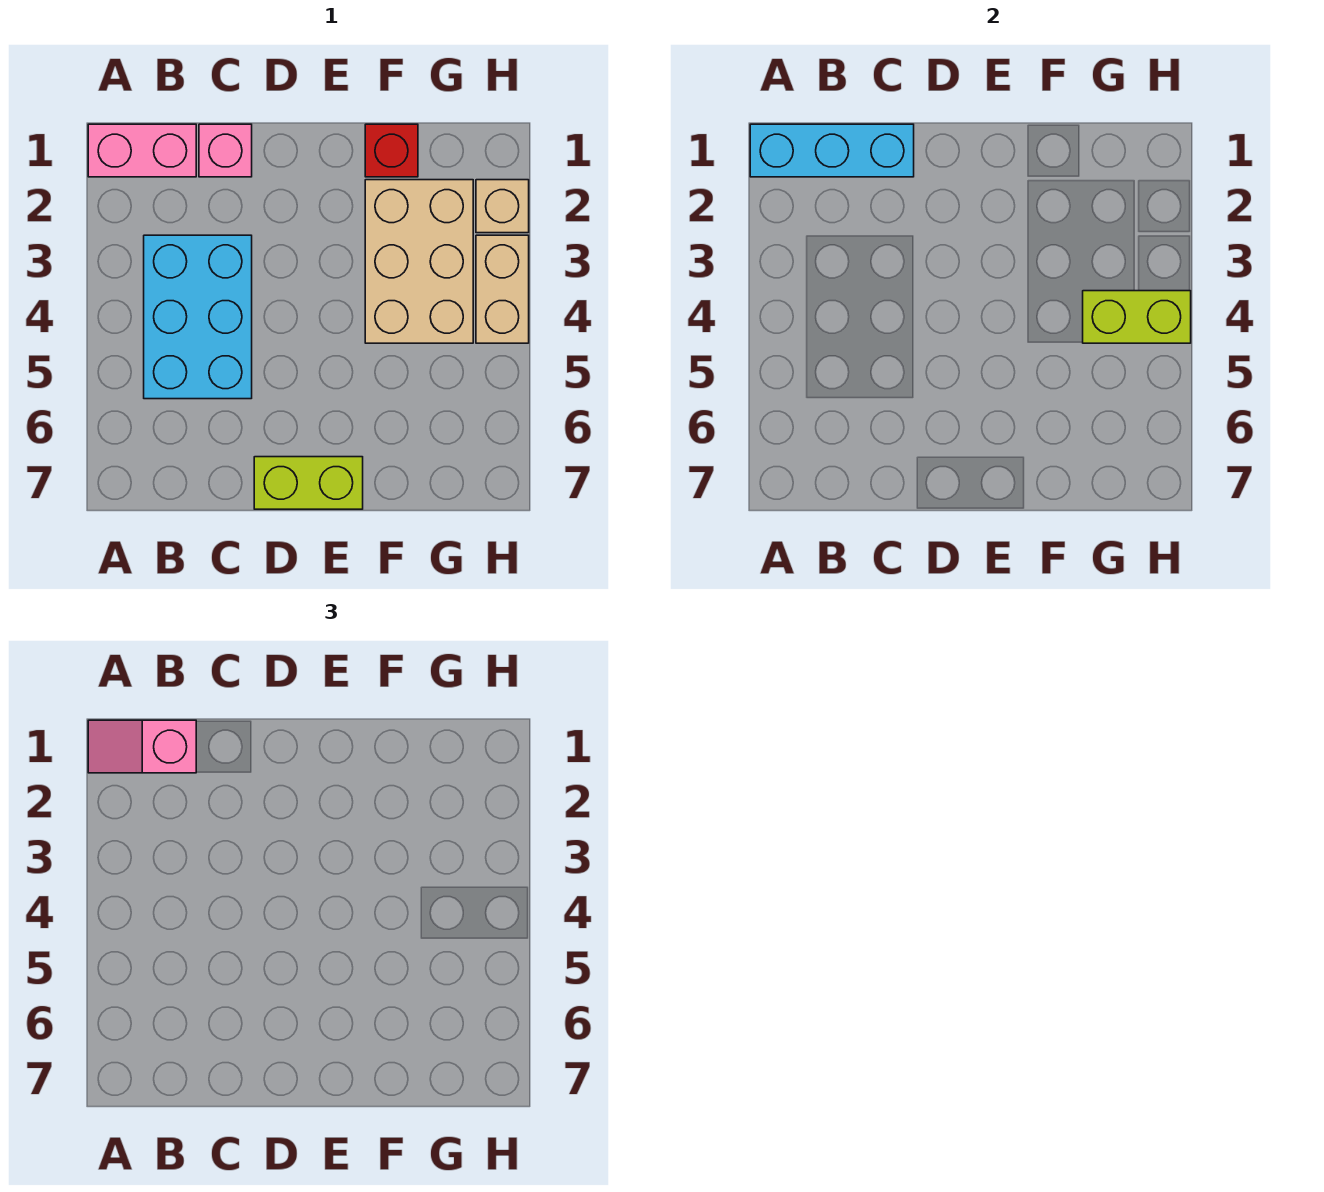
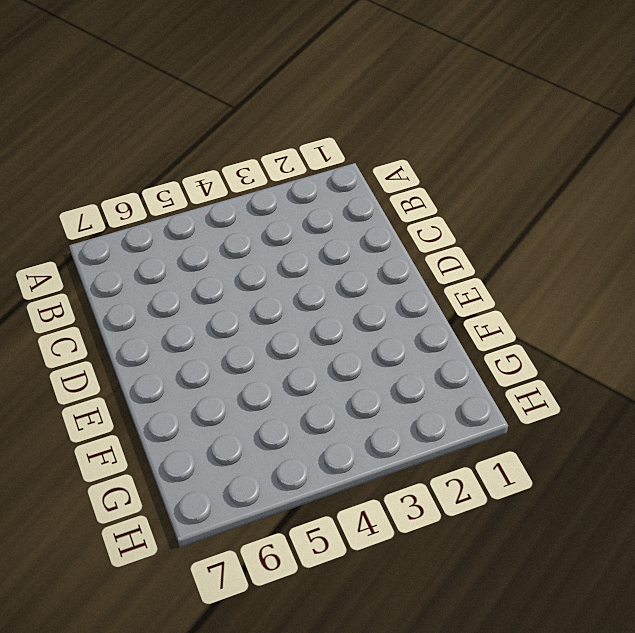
none -> pink 1x2 brick [88,124,196,177]
none -> cyan 2x3 brick [144,235,252,399]

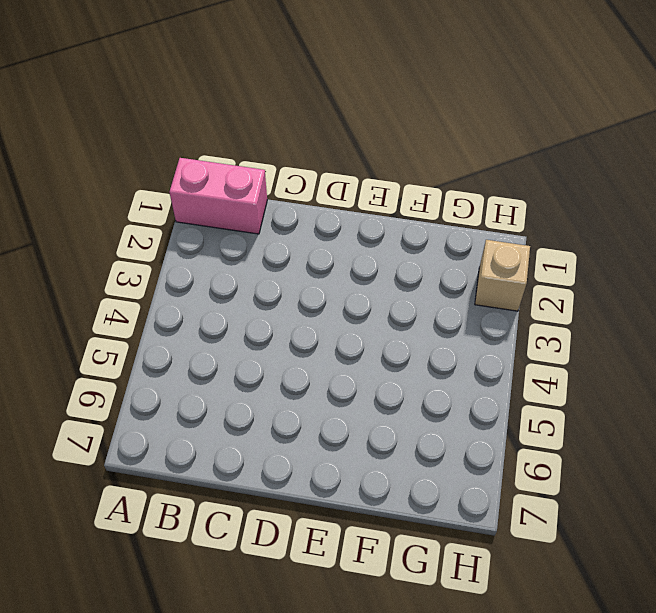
none -> cyan 2x3 brick [144,235,252,399]
none -> pink 1x1 brick [199,124,252,177]

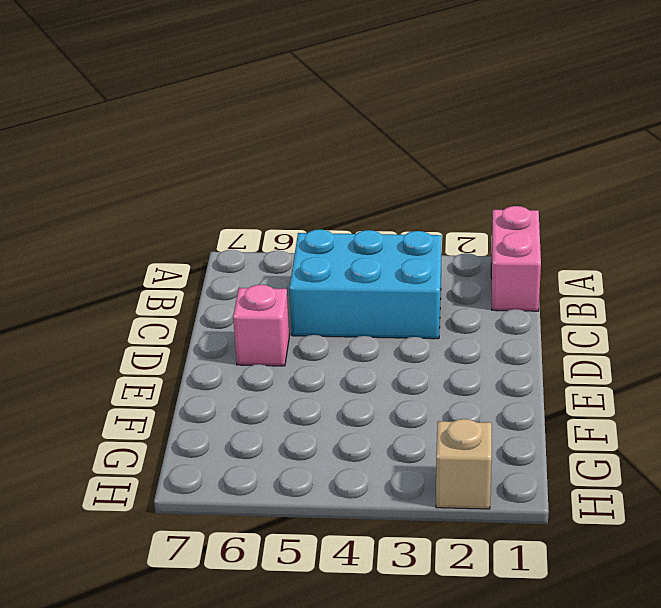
pink 1x1 brick [233,285,289,366] -> pink 1x1 brick moved to [199,124,252,177]
none -> lime 1x2 brick [254,457,363,509]
none -> red 1x1 brick [365,124,418,177]

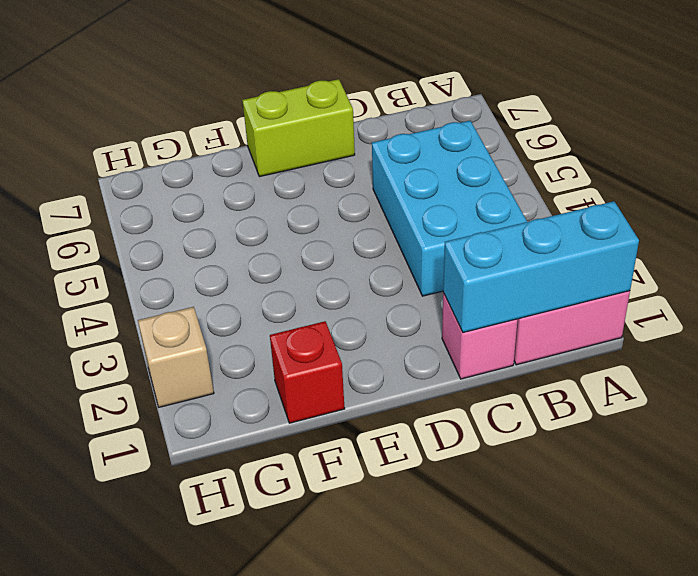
none -> tan 2x3 brick [365,180,473,343]
none -> tan 1x2 brick [476,235,529,343]

